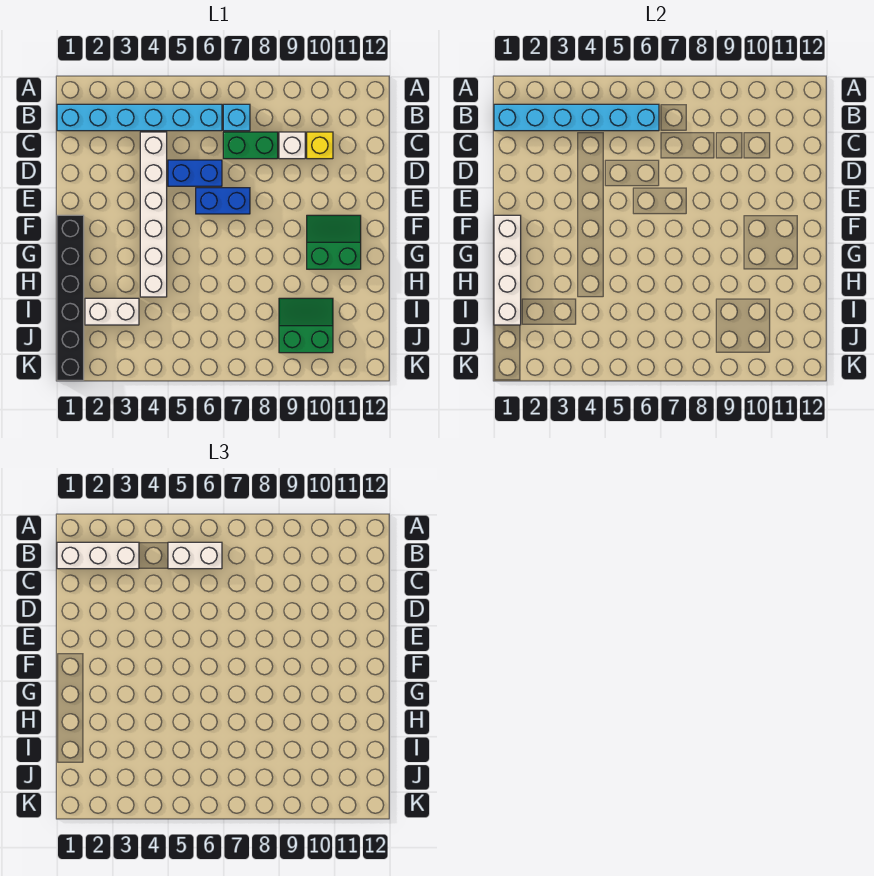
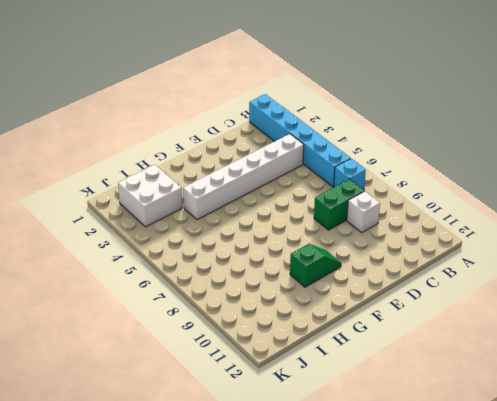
green 1x2 brick [314,179,364,230] -> green 1x2 brick turned to [223,132,278,159]
green 1x2 slope [290,244,341,287] -> green 2x2 slope [307,215,361,269]
white 2x2 brick [118,165,182,227] -> white 1x2 brick [85,298,139,325]
none -> yellow 1x1 brick [307,132,333,159]
none -> blue 1x2 brick [168,160,222,186]
none -> blue 1x2 brick [196,188,250,214]

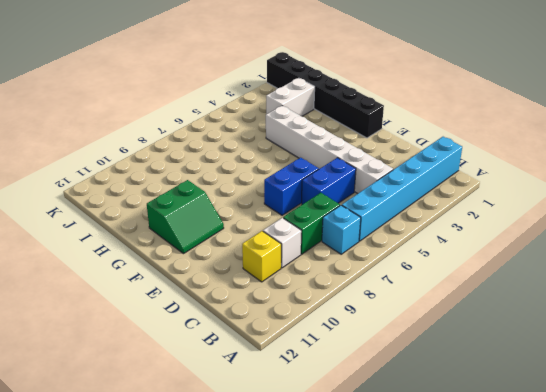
none -> green 2x2 slope [279,298,333,353]
none -> cyan 1x6 brick [494,104,659,131]
none -> white 1x4 brick [494,215,521,325]

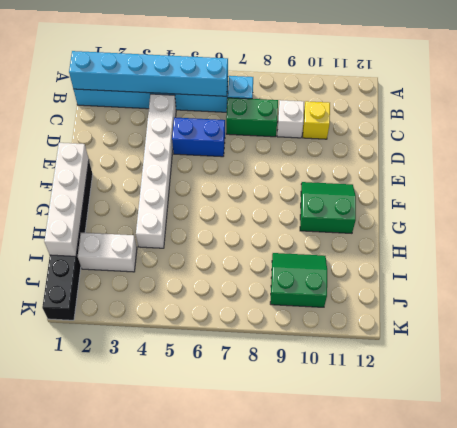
none -> blue 1x2 brick [196,188,250,214]
none -> white 1x3 brick [57,542,139,569]
none -> white 1x2 brick [168,542,222,569]

